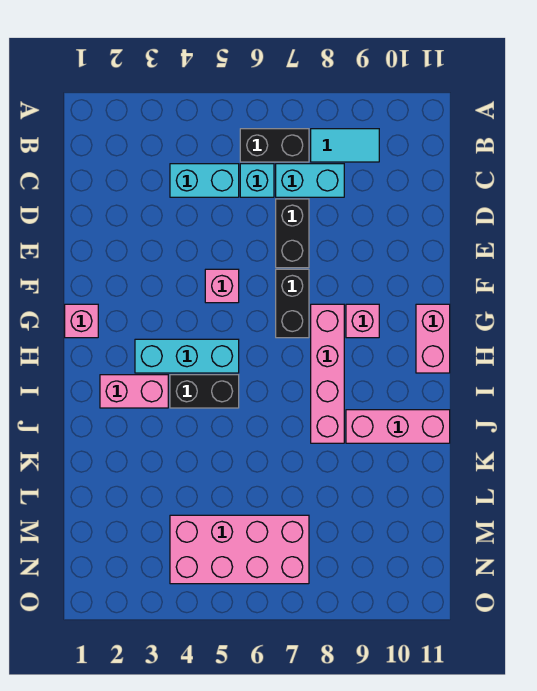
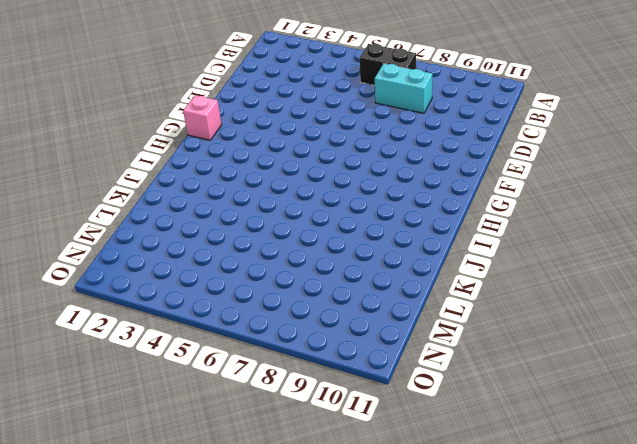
none -> cyan 1x2 tile [311,129,379,162]
none -> cyan 1x2 brick [170,164,239,197]
none -> cyan 1x1 brick [240,164,274,197]

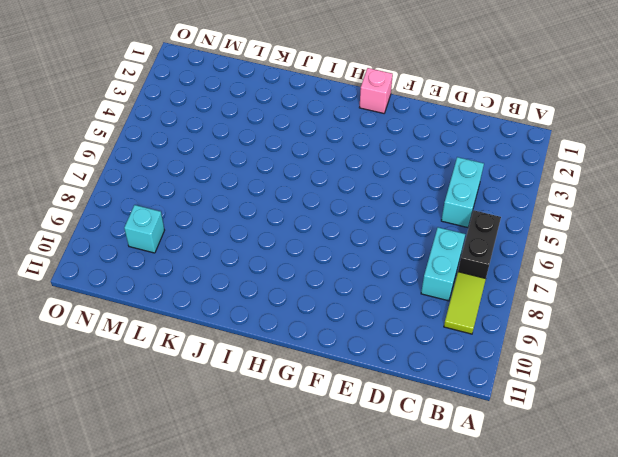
lime 1x2 tile [444,272,486,334] -> cyan 1x2 tile [311,129,379,162]
cyan 1x1 brick [124,205,165,253] -> cyan 1x1 brick moved to [240,164,274,197]
none -> black 1x2 brick [276,199,309,268]
none -> pink 1x1 brick [205,269,239,303]
none -> black 1x2 brick [276,269,309,338]

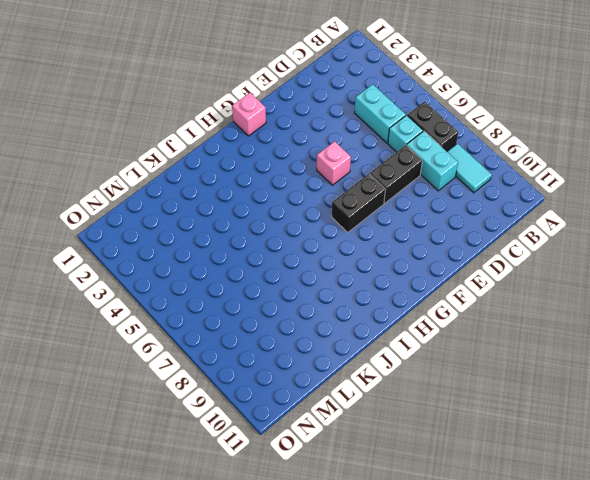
none -> pink 1x4 brick [311,304,344,443]
none -> pink 1x1 brick [346,304,379,338]
none -> pink 1x2 brick [416,304,450,373]

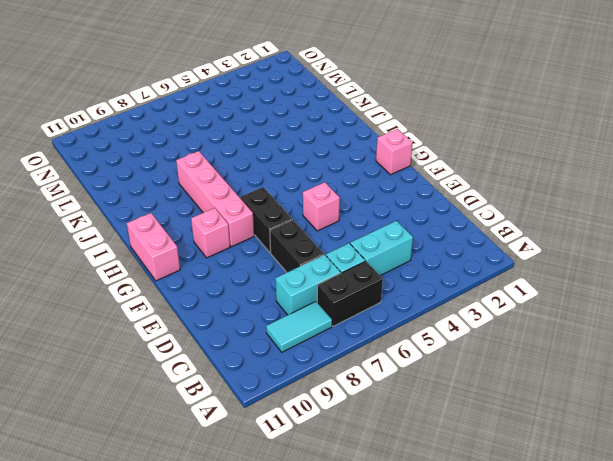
none -> cyan 1x3 brick [135,339,239,373]
none -> pink 1x2 brick [100,375,168,408]
none -> black 1x2 brick [170,375,239,408]

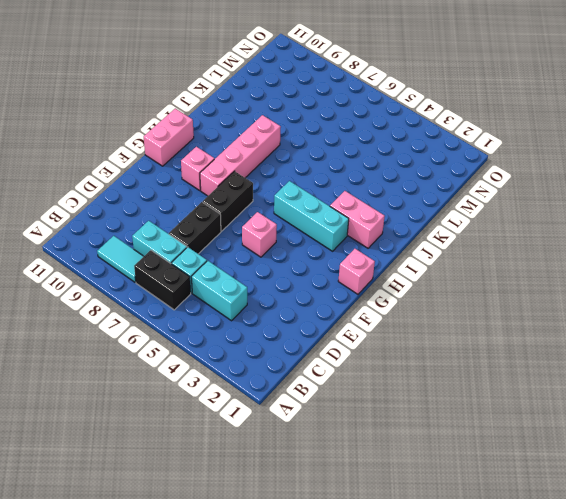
none -> black 1x2 brick [170,375,239,408]
none -> pink 1x3 brick [346,410,450,443]
none -> pink 2x4 brick [170,515,309,584]

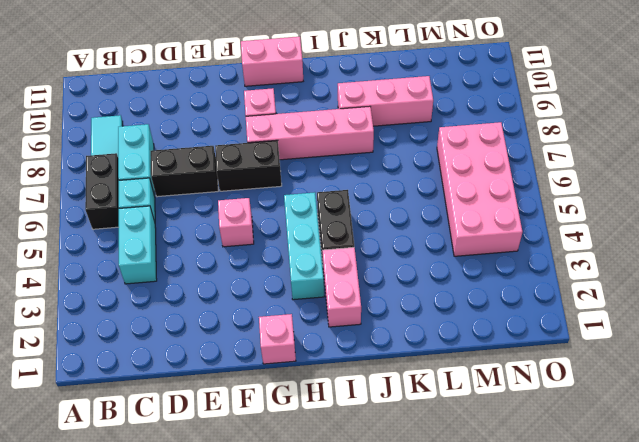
pink 1x3 brick [338,76,433,126] -> pink 1x3 brick turned to [346,410,450,443]

